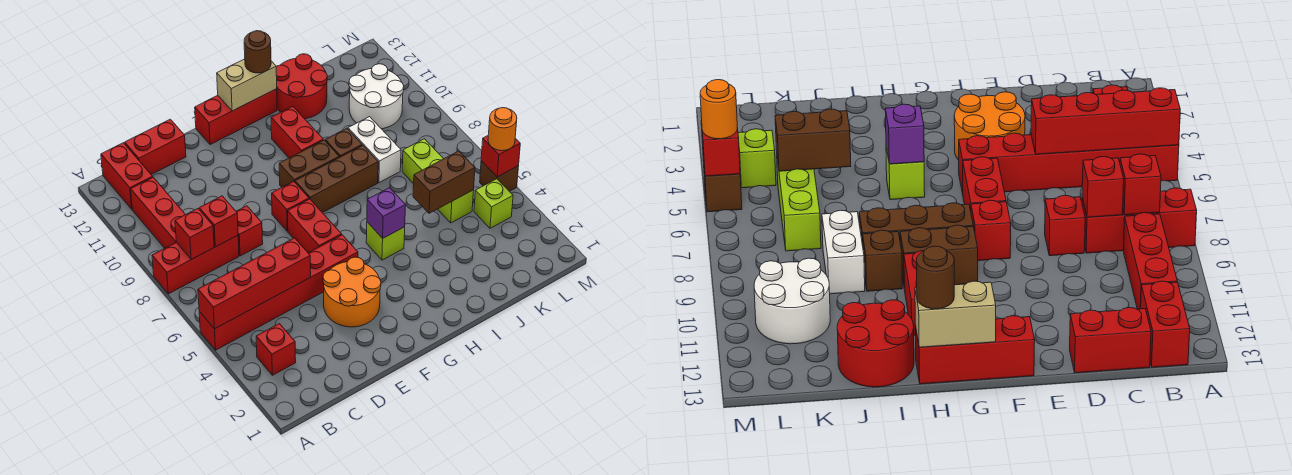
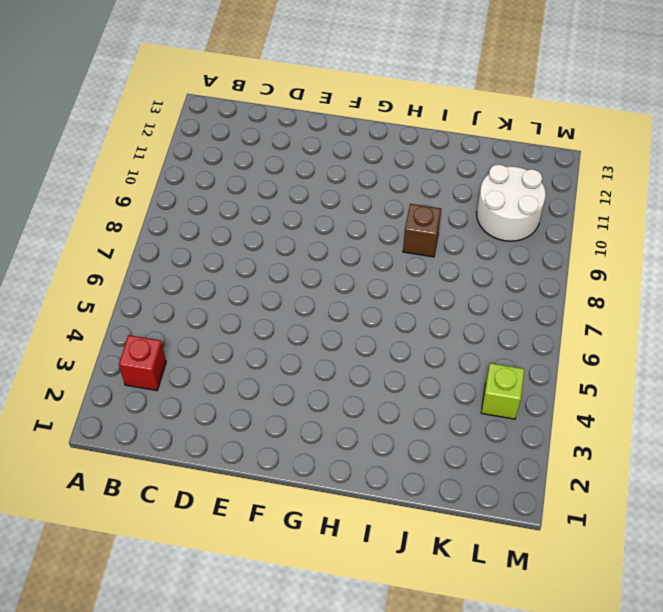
none -> red 1x6 brick [199,235,358,350]
none -> red 1x3 brick [152,235,239,294]
none -> red 1x3 brick [131,177,186,248]
none -> red 1x2 brick [101,143,153,209]

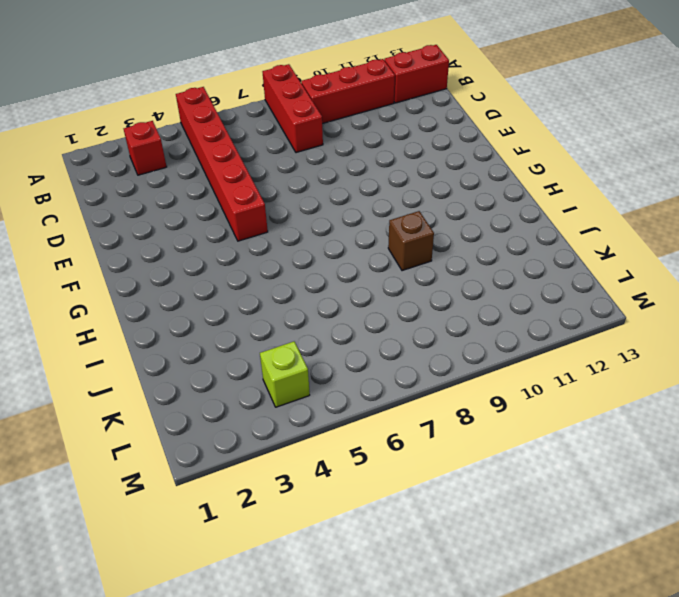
none -> red 1x2 brick [125,119,186,175]
none -> red 1x1 brick [236,206,263,256]
none -> orange 2x2 round brick [323,257,381,327]
none -> red 1x2 brick [288,199,342,253]

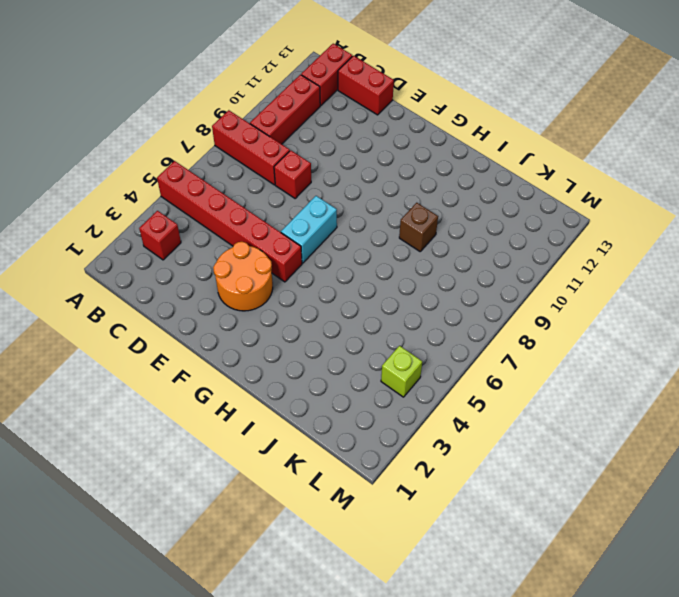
cyan 1x2 brick [281,196,337,263] -> red 1x2 brick [288,199,342,253]
none -> red 1x1 brick [272,181,309,231]
none -> red 1x3 brick [195,89,277,145]
none -> brown 1x3 brick [295,145,378,213]
none -> brown 1x2 brick [279,140,339,187]

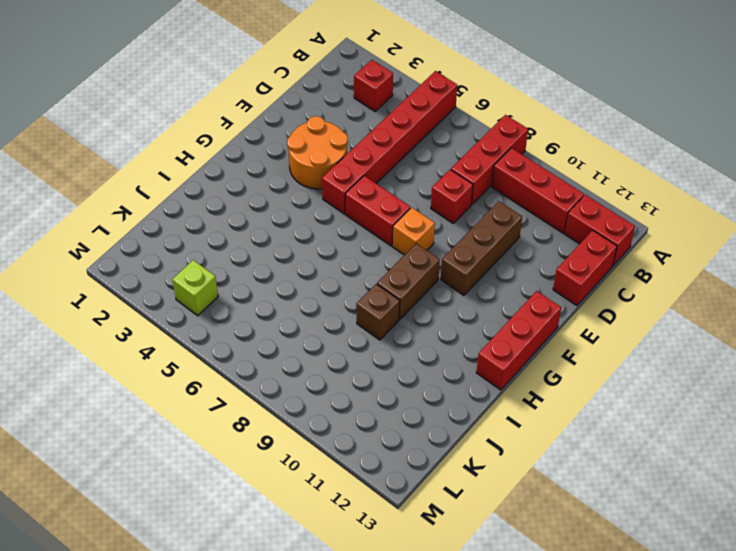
brown 1x3 brick [441,201,522,295] -> brown 1x3 brick moved to [295,145,378,213]
orange 1x1 brick [392,207,435,255] -> red 1x1 brick [272,181,309,231]
none -> lime 1x1 brick [366,222,405,260]
none -> red 1x2 brick [271,106,323,158]
none -> red 2x2 round brick [276,54,327,119]
none -> white 1x2 brick [348,117,401,183]

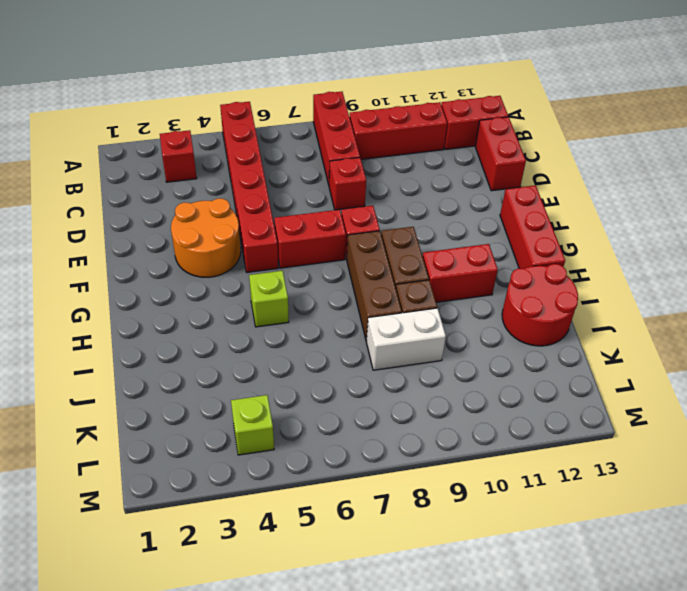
none -> lime 1x3 brick [402,139,474,223]
none -> white 2x2 round brick [349,64,404,129]
none -> brown 1x1 brick [480,161,519,191]
none -> red 1x4 brick [198,238,311,329]

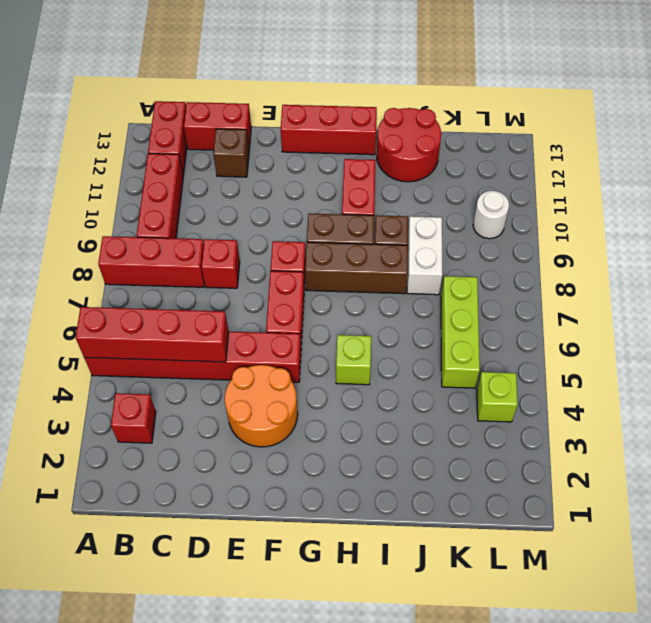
brown 1x1 brick [213,129,249,177] -> brown 1x1 brick moved to [480,161,519,191]
white 1x1 round brick [473,191,509,239] -> white 2x2 round brick [349,64,404,129]
none -> red 1x1 brick [175,209,214,259]
none -> red 1x1 brick [199,196,238,247]
none -> tan 1x2 brick [217,59,277,111]
none -> purple 1x1 brick [367,188,406,238]

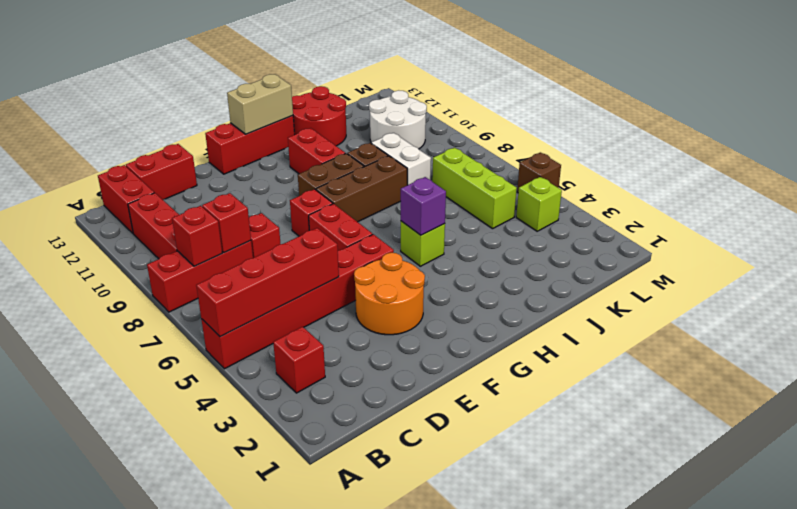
none -> brown 1x2 brick [413,151,475,213]
none -> red 1x1 brick [481,136,520,177]
none -> brown 1x1 round brick [244,31,271,73]
none -> orange 1x1 round brick [488,108,517,151]

